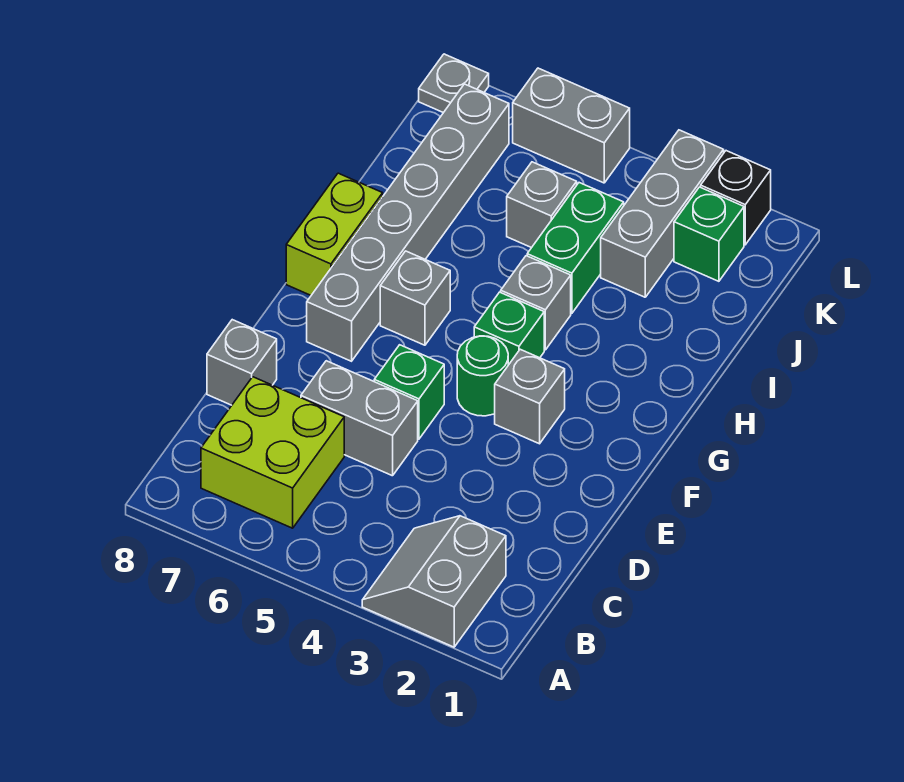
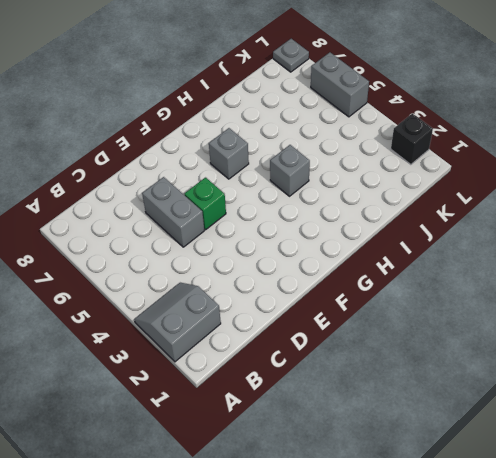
none -> lime 2x2 brick [201,377,344,528]
none -> grey 1x1 brick [207,320,277,405]
none -> grey 1x1 brick [495,349,565,444]

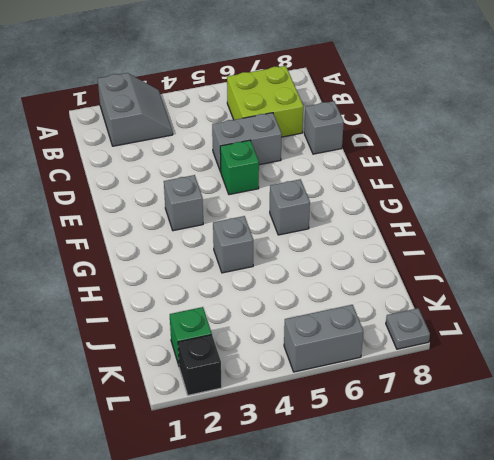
none -> green 1x1 round brick [457,336,508,416]
none -> grey 1x6 brick [307,84,509,361]
none -> green 1x1 brick [474,292,544,365]

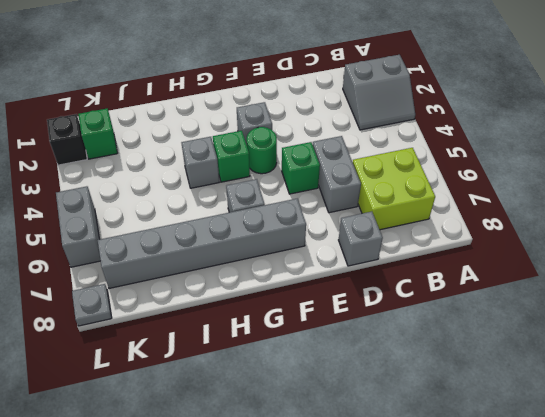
none -> lime 1x2 brick [286,173,383,295]
none -> green 1x2 brick [527,183,624,313]
none -> grey 1x3 brick [601,130,724,297]

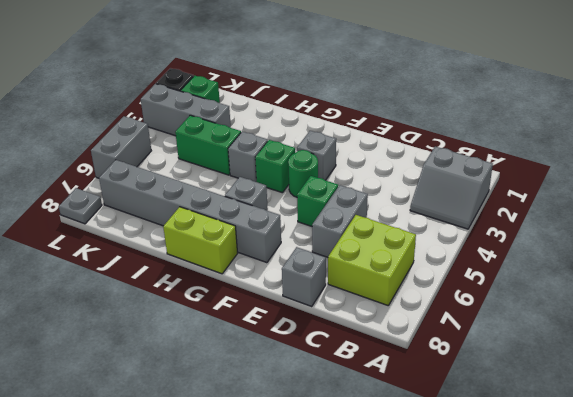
none -> grey 1x1 brick [507,162,577,248]

